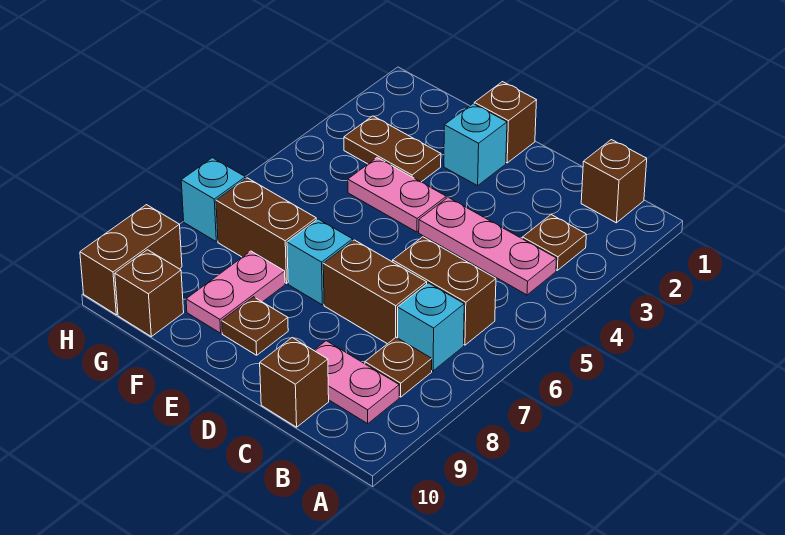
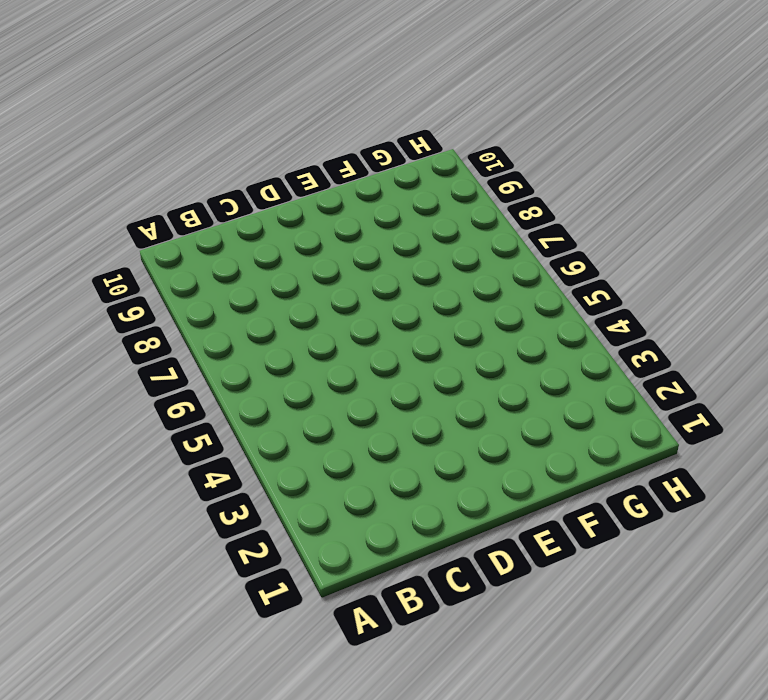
none -> brown 1x1 brick [581,140,647,223]
none -> brown 1x1 plate [522,215,586,270]
none -> pink 1x3 plate [419,197,557,295]

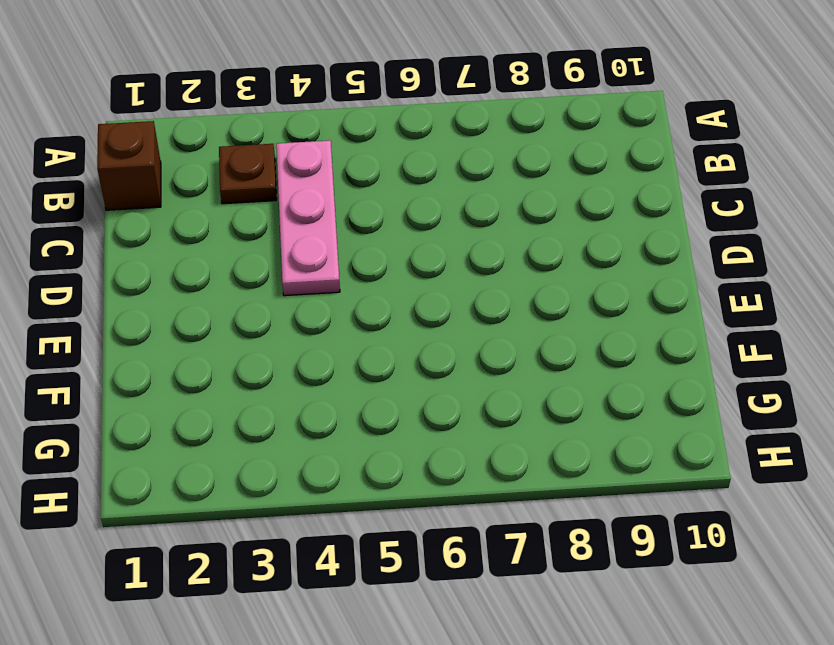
none -> brown 1x2 brick [393,237,496,345]
none -> cyan 1x1 brick [398,283,464,371]
none -> brown 1x1 plate [365,337,432,397]

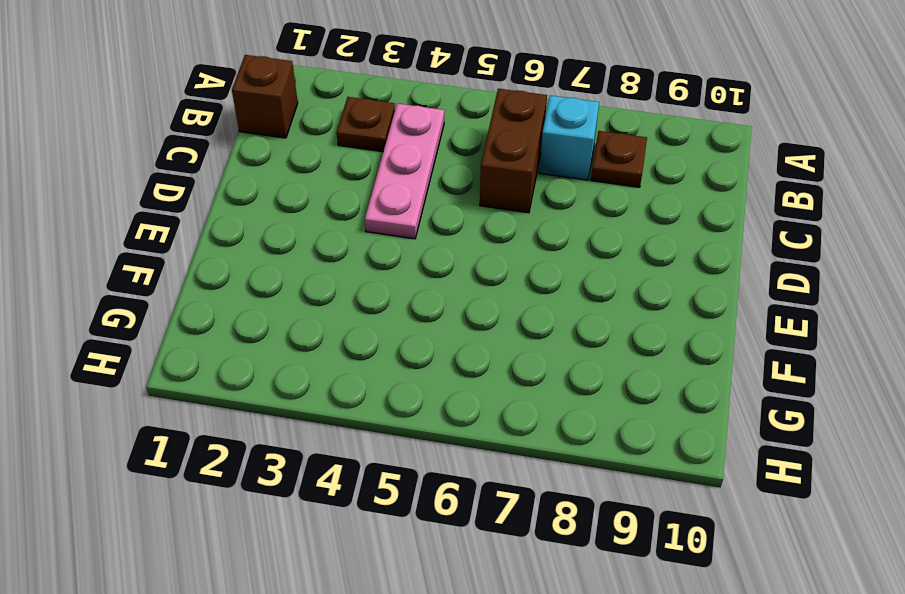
none -> pink 1x2 plate [314,341,399,424]
none -> brown 1x2 brick [323,240,427,344]
none -> brown 1x1 brick [260,338,329,427]

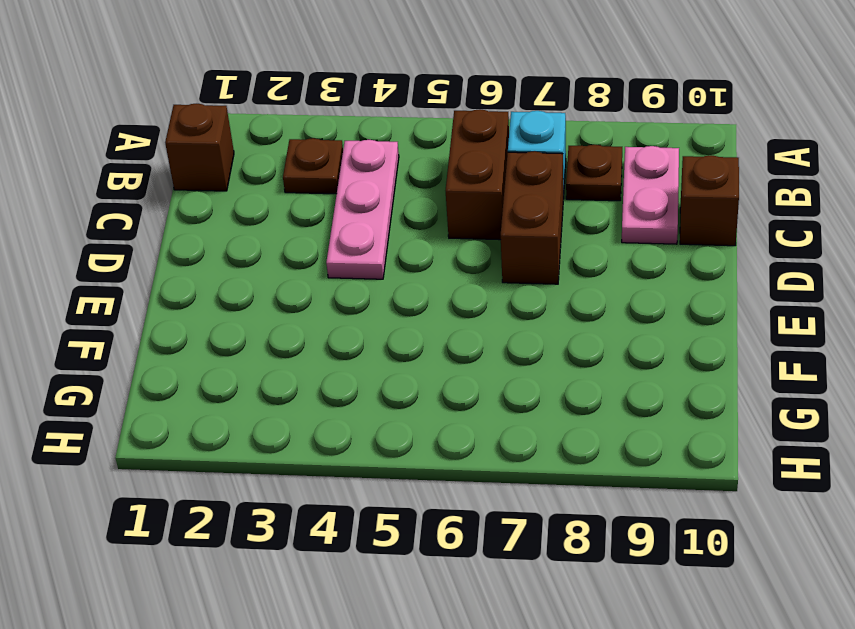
none -> brown 1x1 brick [474,82,536,163]
none -> cyan 1x1 brick [444,104,507,186]
none -> pink 1x2 plate [348,158,446,232]

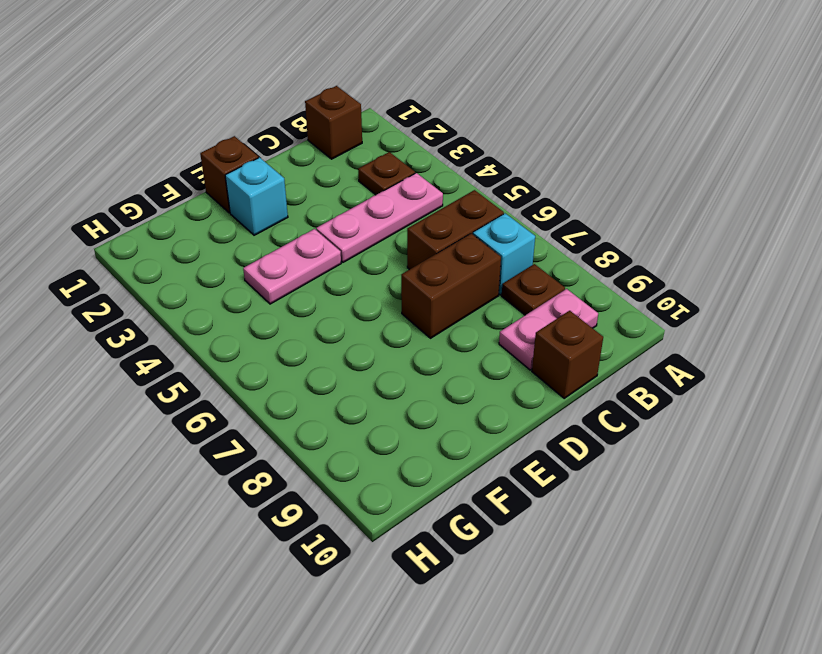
none -> cyan 1x1 brick [287,219,353,305]
none -> brown 1x1 plate [222,297,288,355]
none -> brown 1x2 plate [344,116,441,182]

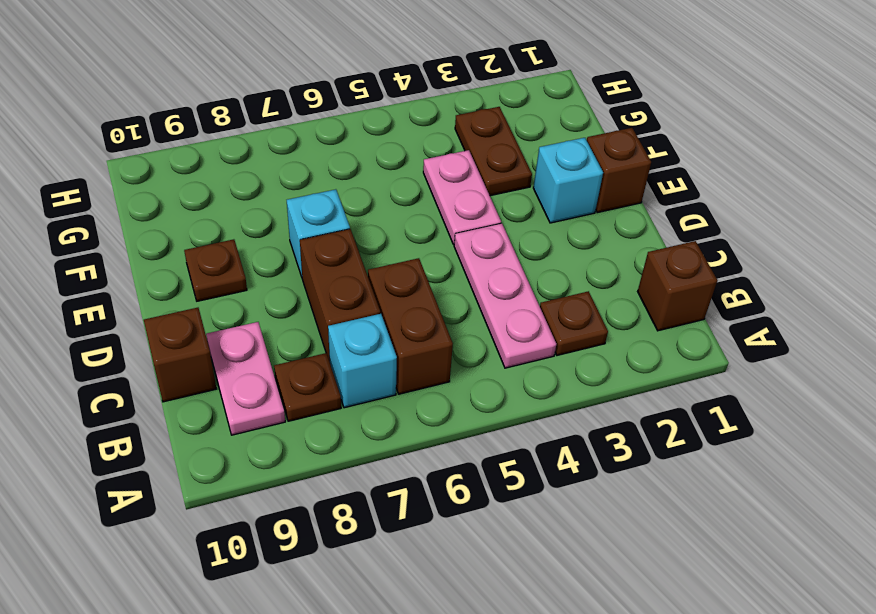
none -> brown 1x2 brick [216,178,316,283]
none -> pink 1x2 plate [186,251,285,333]
none -> brown 1x1 brick [115,250,184,337]

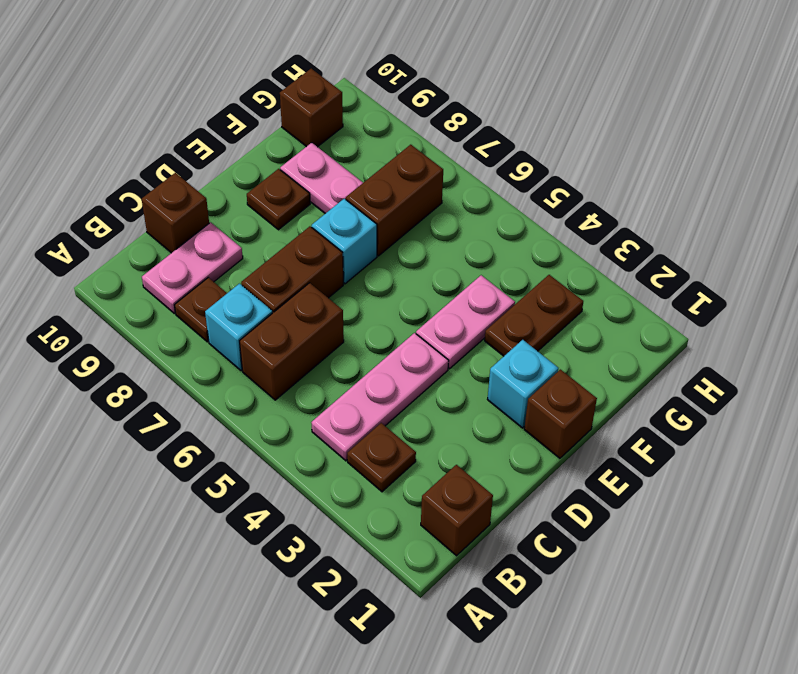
none -> cyan 1x1 brick [181,158,246,242]
none -> brown 1x2 brick [80,205,182,315]

